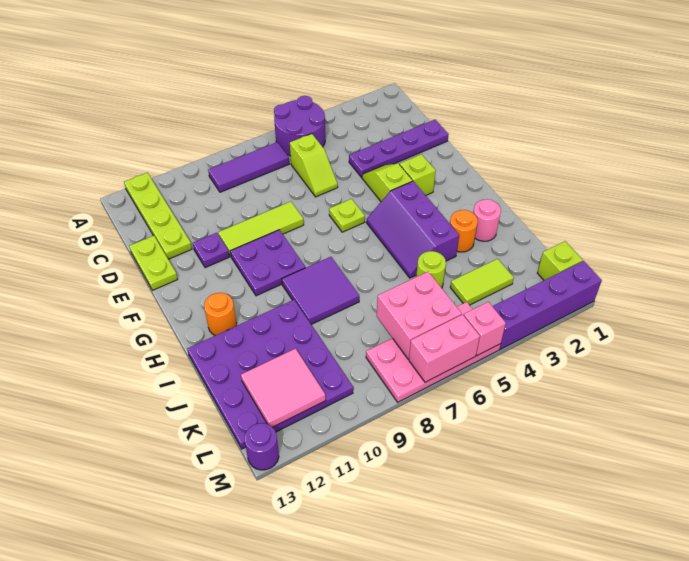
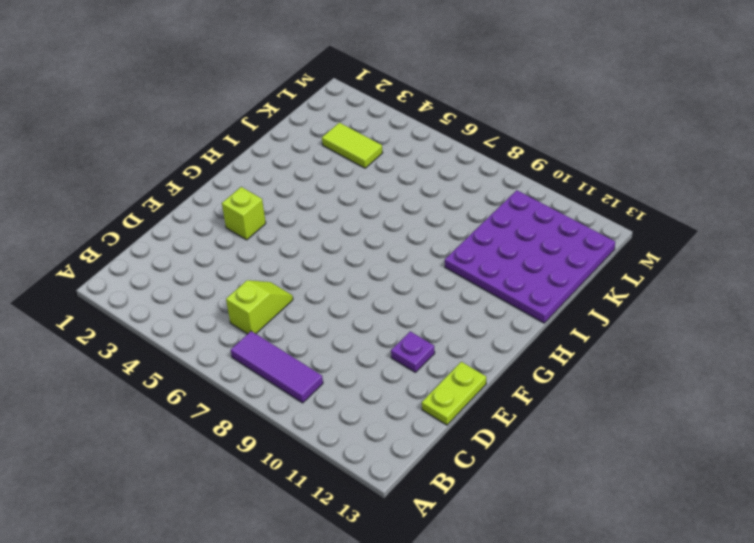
none -> purple 2x2 round brick [274,96,325,156]
none -> lime 1x4 plate [124,173,192,259]
none -> purple 1x4 plate [349,120,449,178]

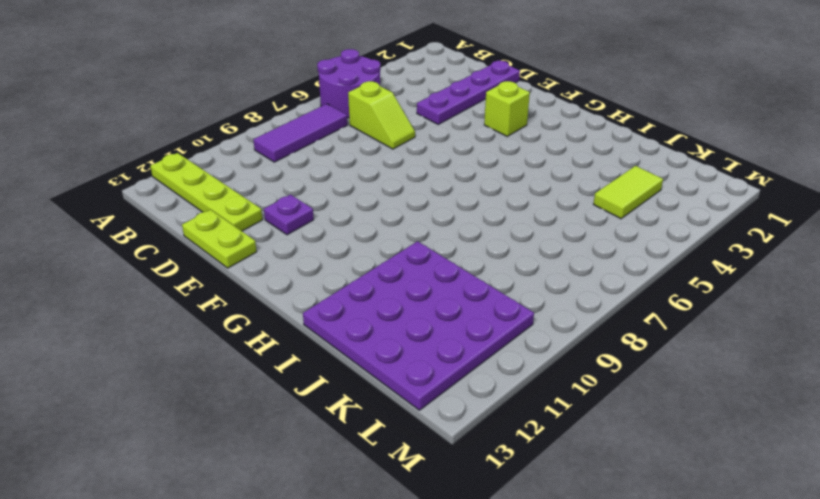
none -> lime 1x2 slope [362,164,413,201]
none -> lime 1x3 tile [218,202,304,256]
none -> lime 1x1 plate [329,199,365,232]

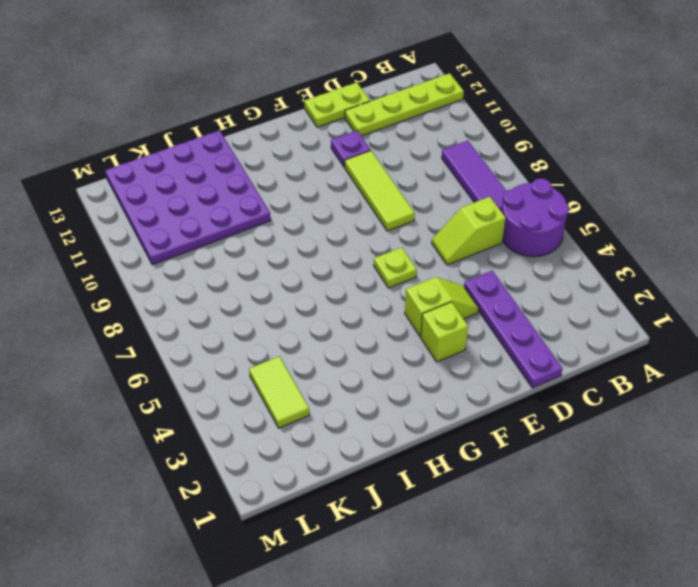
none -> purple 2x2 plate [230,230,305,296]
none -> purple 2x3 slope [366,181,459,278]
none -> purple 2x2 tile [282,257,359,324]

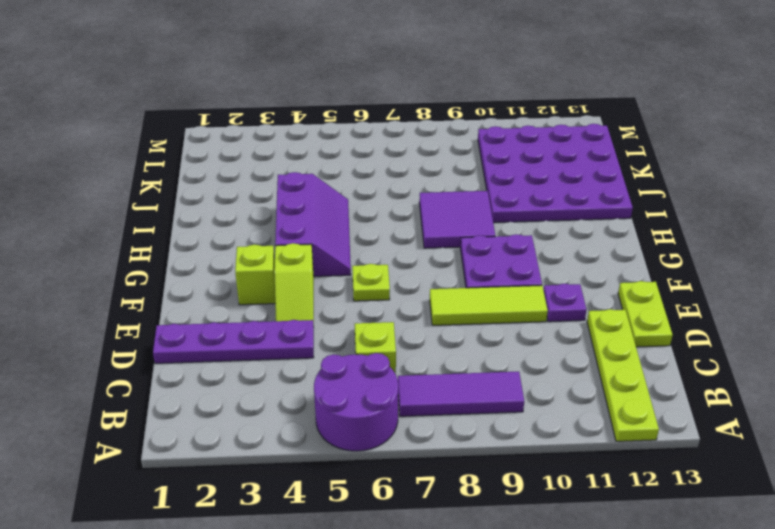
none -> orange 1x1 round brick [204,293,237,336]
none -> pink 1x1 round brick [473,199,501,241]
none -> orange 1x1 round brick [450,210,478,252]

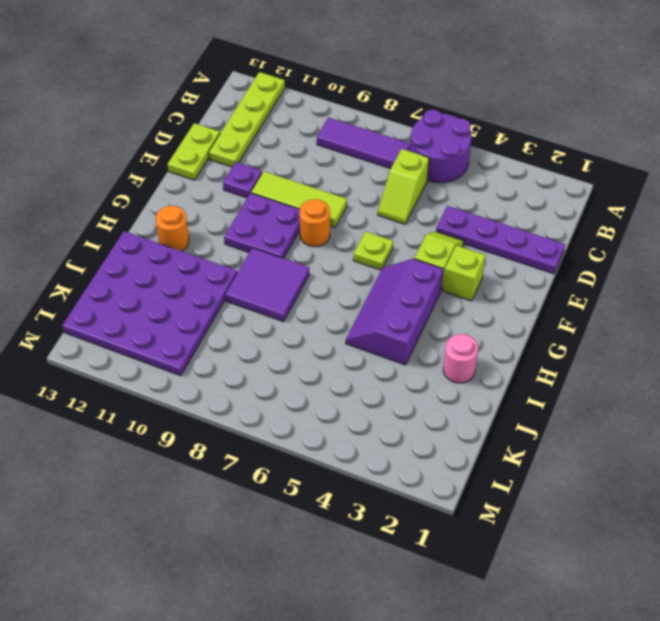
orange 1x1 round brick [300,199,330,247] -> orange 1x1 round brick moved to [450,210,478,252]
none -> lime 1x1 round brick [416,251,446,288]
none -> lime 1x2 tile [450,259,514,305]
none -> lime 1x1 brick [537,241,583,280]

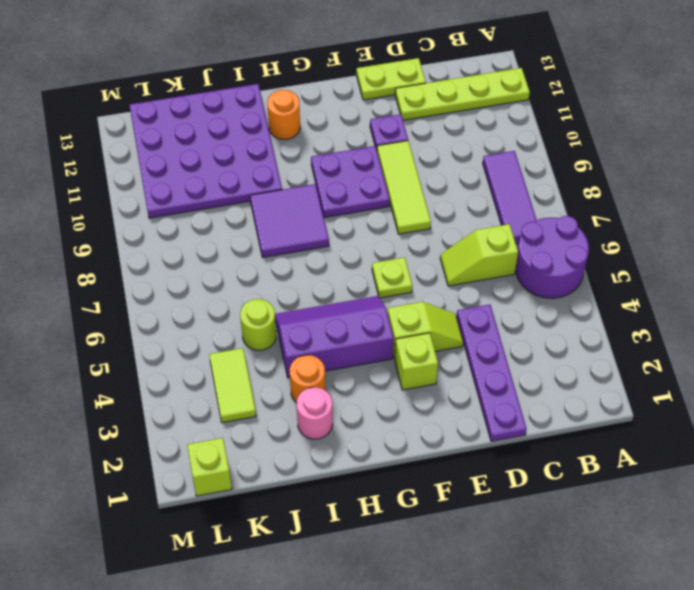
none -> pink 2x4 plate [366,302,501,402]
none -> purple 1x4 brick [492,261,602,349]
none -> purple 1x1 round brick [245,423,279,470]

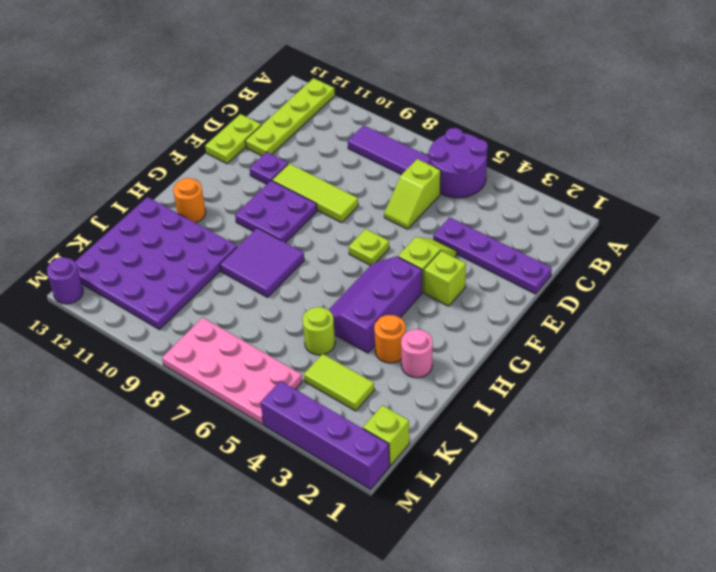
none -> pink 2x2 brick [377,272,462,359]
none -> pink 2x2 tile [241,349,326,427]
none -> pink 1x1 brick [464,302,506,356]

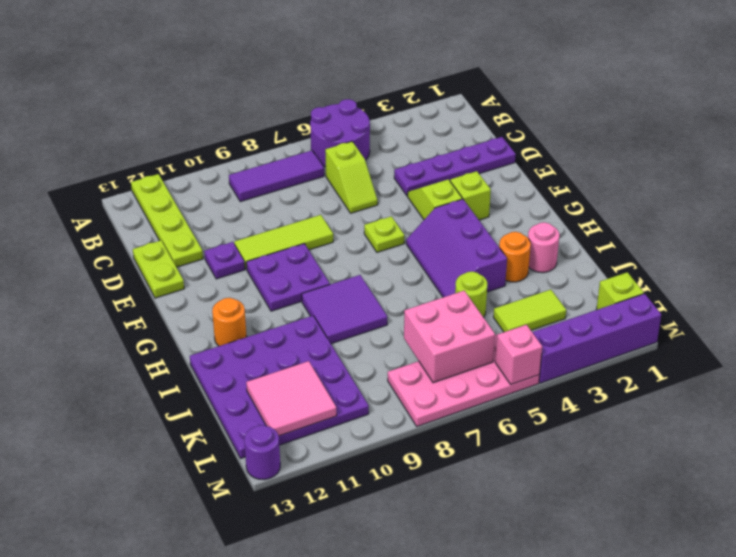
none -> pink 1x2 brick [409,315,480,382]

